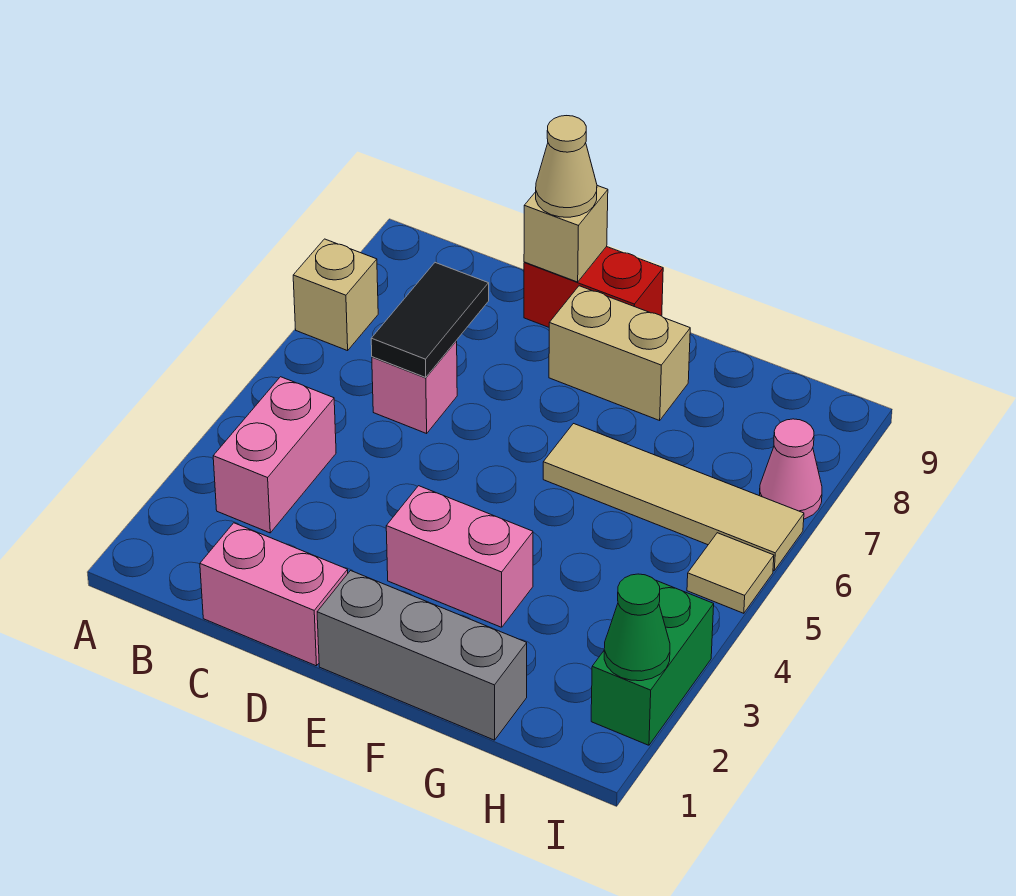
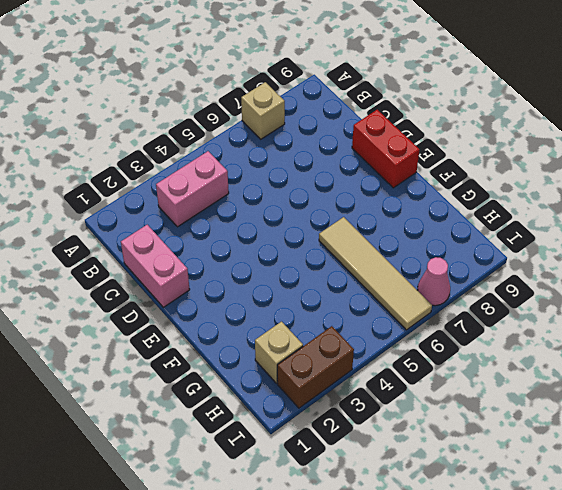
tan 1x1 brick [255,322,303,383] -> tan 1x1 brick moved to [524,186,608,282]
brown 1x2 brick [277,326,354,408] -> green 1x2 brick [591,581,714,745]
none -> pink 1x1 brick [372,341,457,433]
none -> grey 1x3 brick [317,571,527,740]
none -> pink 1x2 brick [386,486,533,627]

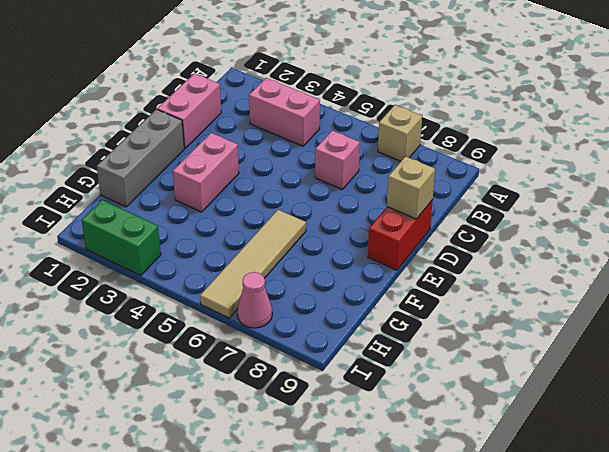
none -> tan 1x2 brick [549,286,690,420]
none -> tan 1x1 tile [687,533,774,613]
none -> black 1x2 tile [371,263,489,377]

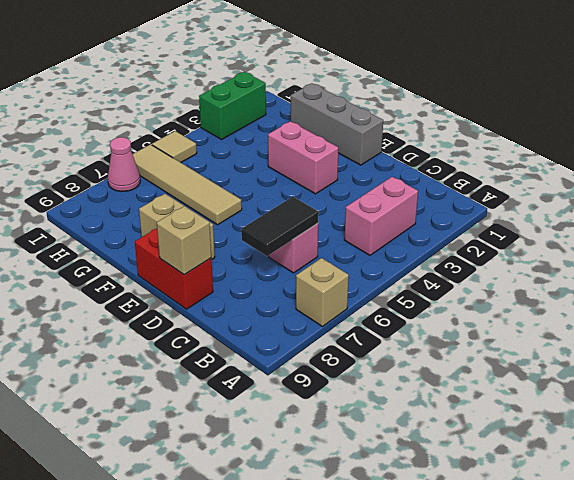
none -> pink 1x2 brick [200,523,348,666]
none -> green 1x1 cone [604,574,670,681]
none -> tan 1x1 cone [536,116,597,217]

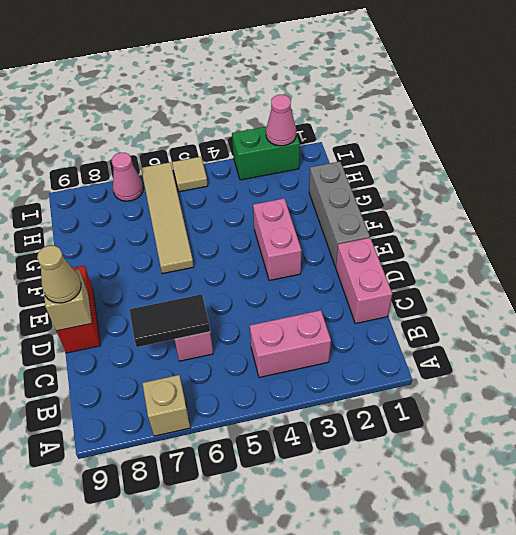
pink 1x1 cone [266,95,296,146] -> green 1x1 cone [604,574,670,681]
none -> tan 1x2 brick [549,286,690,420]

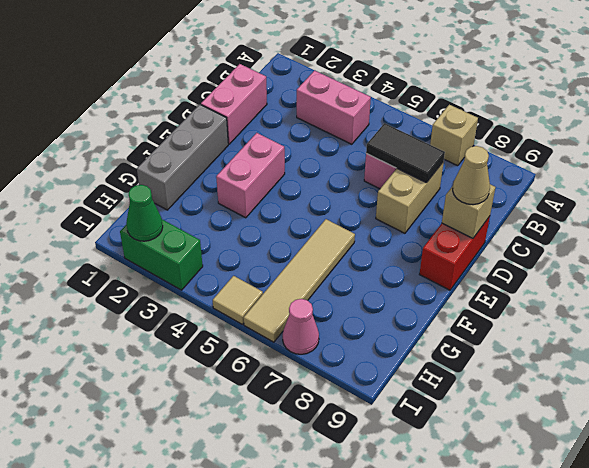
tan 1x2 brick [376,162,444,233] -> tan 1x2 brick moved to [549,286,690,420]

